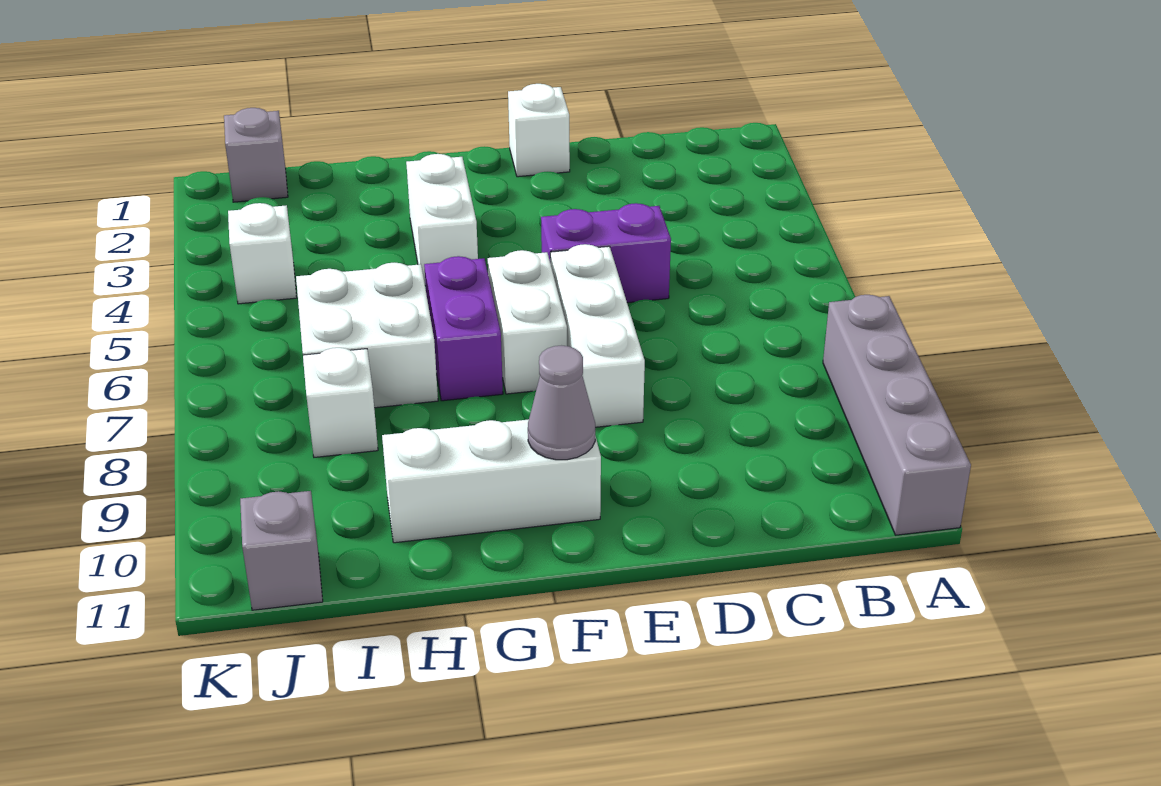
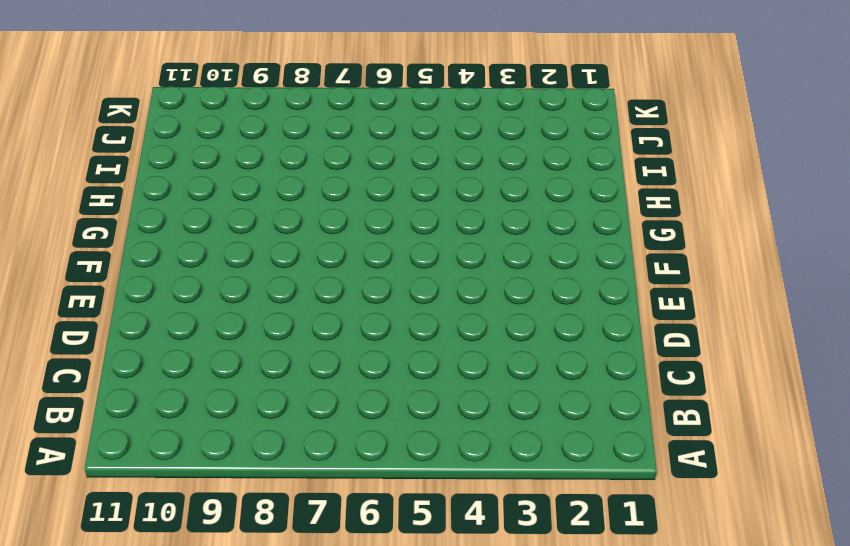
none -> grey 1x4 brick [823,295,971,535]
none -> purple 1x2 brick [541,203,671,303]
none -> white 1x1 brick [508,84,570,177]

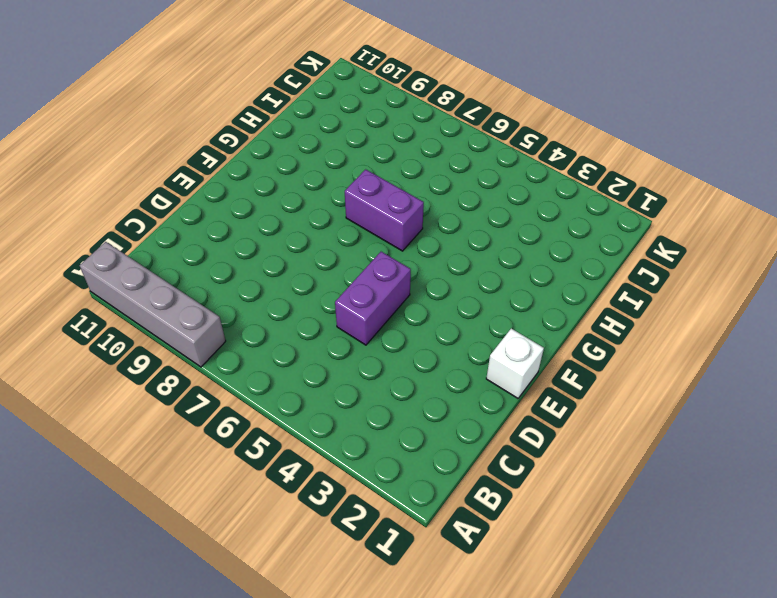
none -> white 1x3 brick [550,244,645,427]
none -> white 1x2 brick [488,250,567,394]
none -> white 1x3 brick [382,419,601,543]

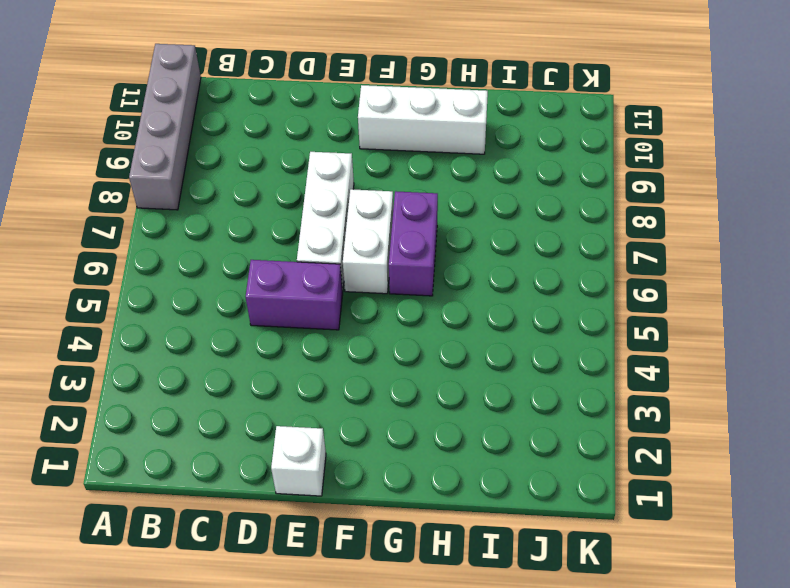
none -> white 1x2 brick [406,154,478,286]
none -> white 2x2 brick [296,263,438,408]
none -> white 1x1 brick [303,348,378,457]

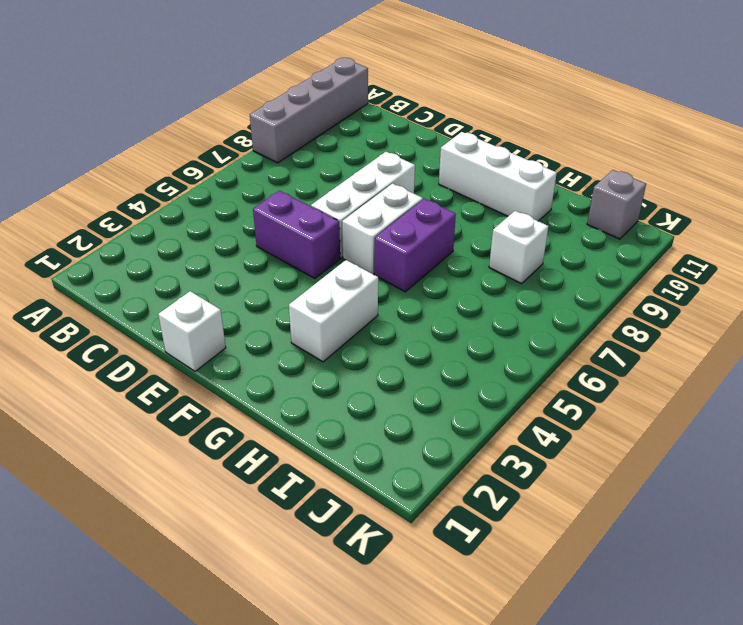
none -> white 2x2 brick [296,263,438,408]
none -> grey 1x1 brick [224,108,288,202]
none -> white 1x1 brick [228,203,297,304]

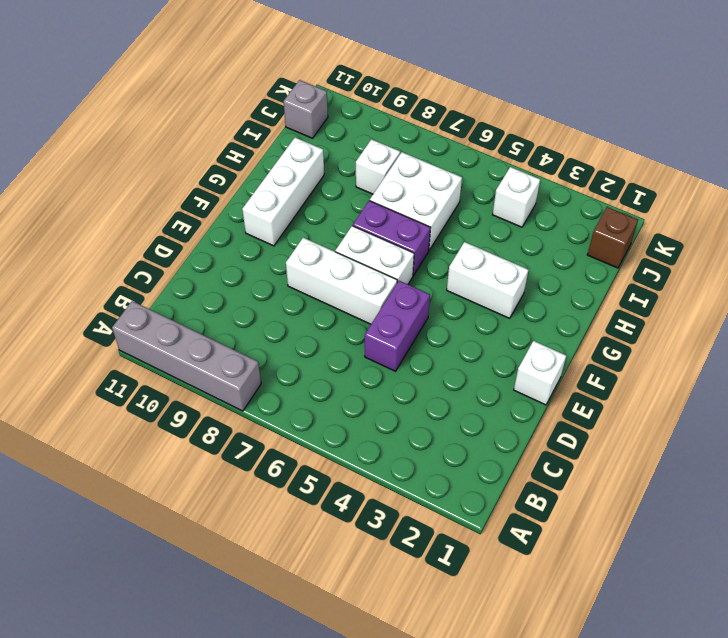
brown 1x1 brick [587,207,638,268] -> grey 1x1 brick [224,108,288,202]
none -> grey 1x1 cone [528,346,595,460]

